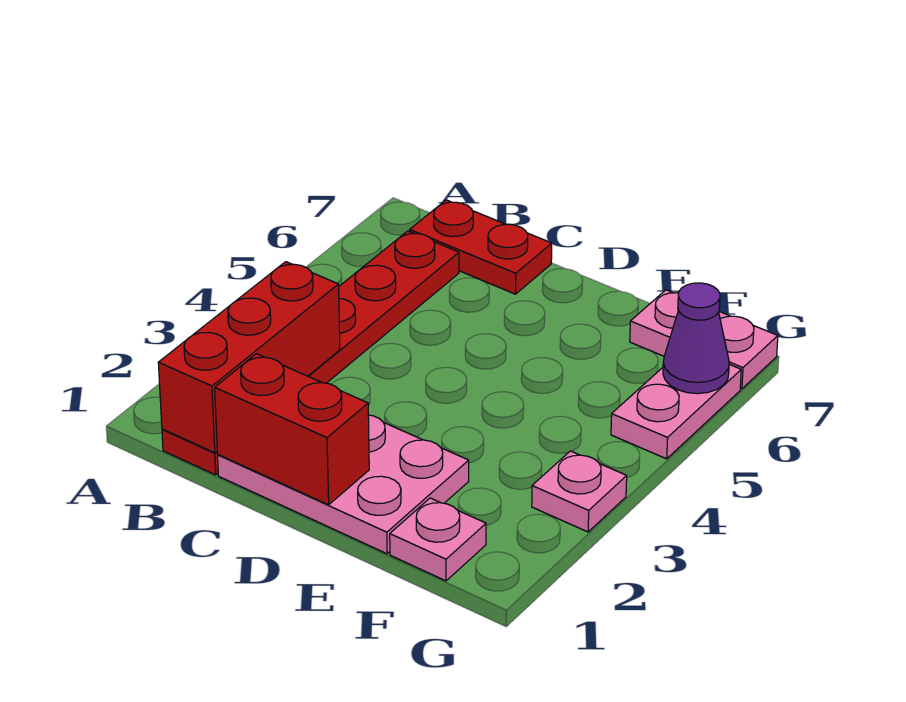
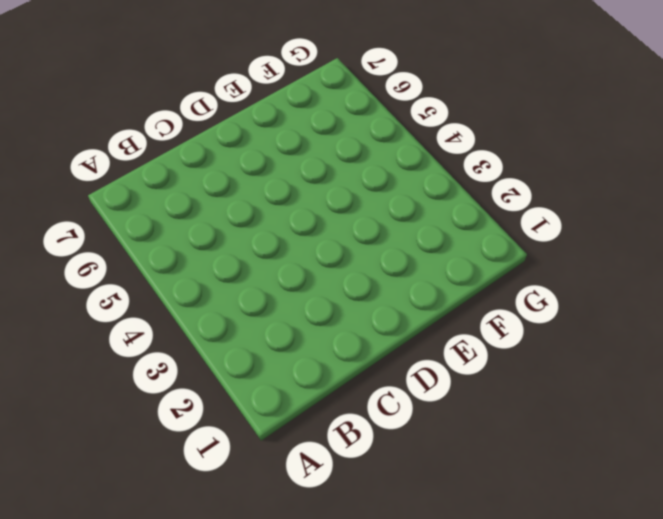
none -> red 1x6 plate [162,231,459,475]
none -> red 1x2 plate [410,200,552,294]

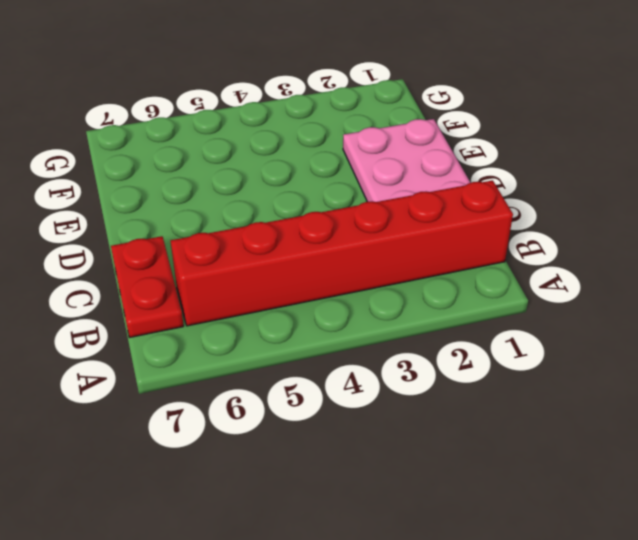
red 1x6 brick [171,180,513,326] -> red 1x6 plate [162,231,459,475]
none -> pink 1x1 plate [390,498,486,581]
none -> pink 1x2 plate [630,290,778,389]

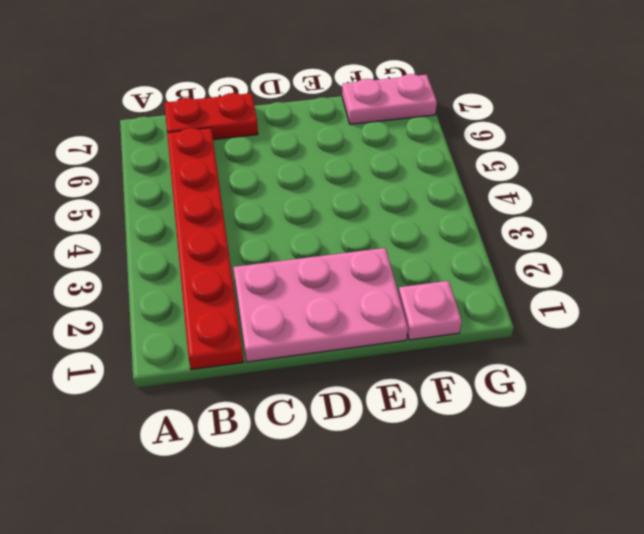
none -> pink 1x1 plate [532,451,627,532]
none -> pink 1x2 plate [611,364,741,459]

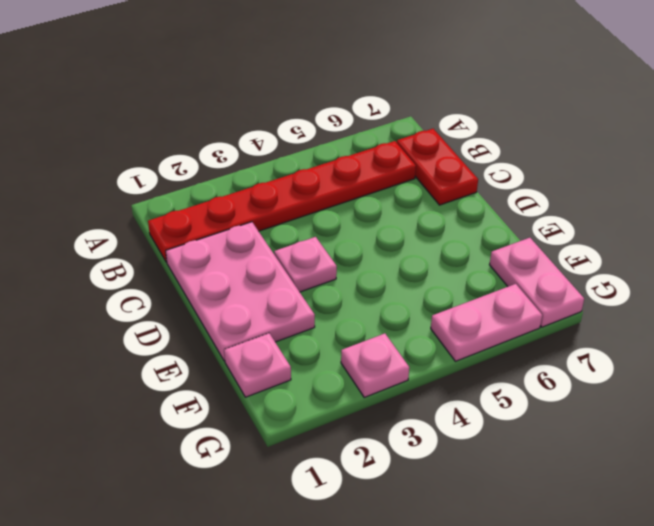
pink 1x1 plate [274,237,337,292] -> none
none -> red 1x3 brick [158,262,340,453]
none -> red 1x2 brick [215,354,369,505]

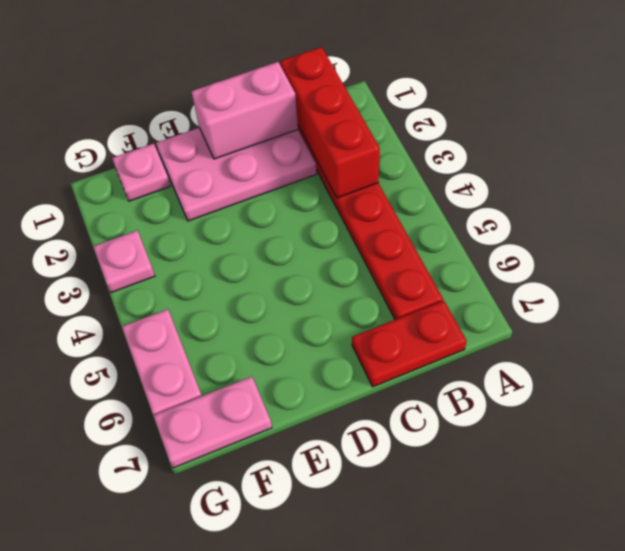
pink 1x2 brick [191,62,298,159] -> red 1x2 brick [215,354,369,505]
none -> purple 1x1 cone [663,283,729,394]

